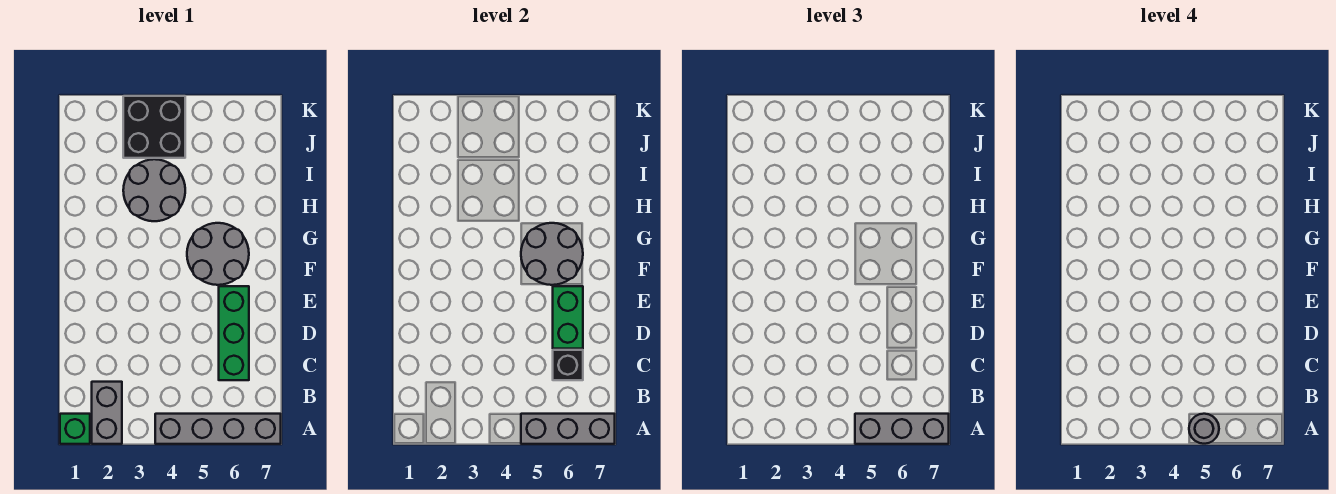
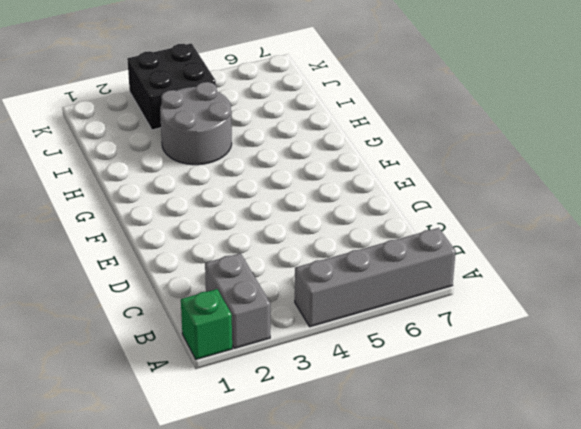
none -> green 1x3 brick [219,286,249,380]
none -> grey 2x2 round brick [187,223,249,285]
none -> grey 1x3 brick [521,414,615,444]

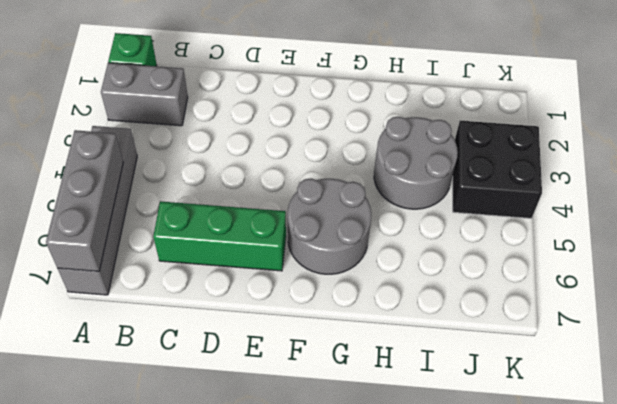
none -> black 1x1 brick [553,350,583,380]
none -> green 1x2 brick [553,286,583,349]
none -> grey 2x2 round brick [521,223,583,285]

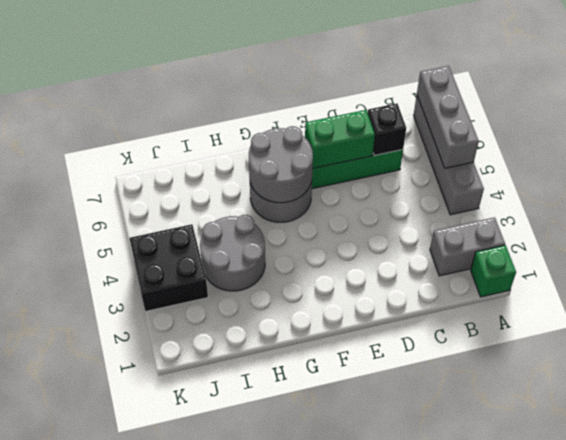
none -> grey 1x3 brick [855,414,949,444]
none -> grey 1x1 round brick [1189,414,1219,444]

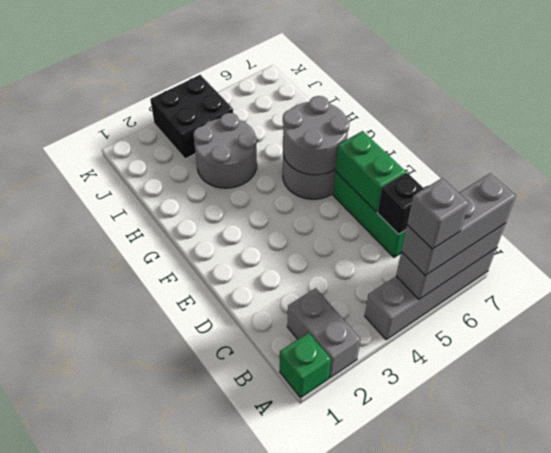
grey 1x1 brick [407,178,469,249] -> grey 1x1 round brick [1189,414,1219,444]

